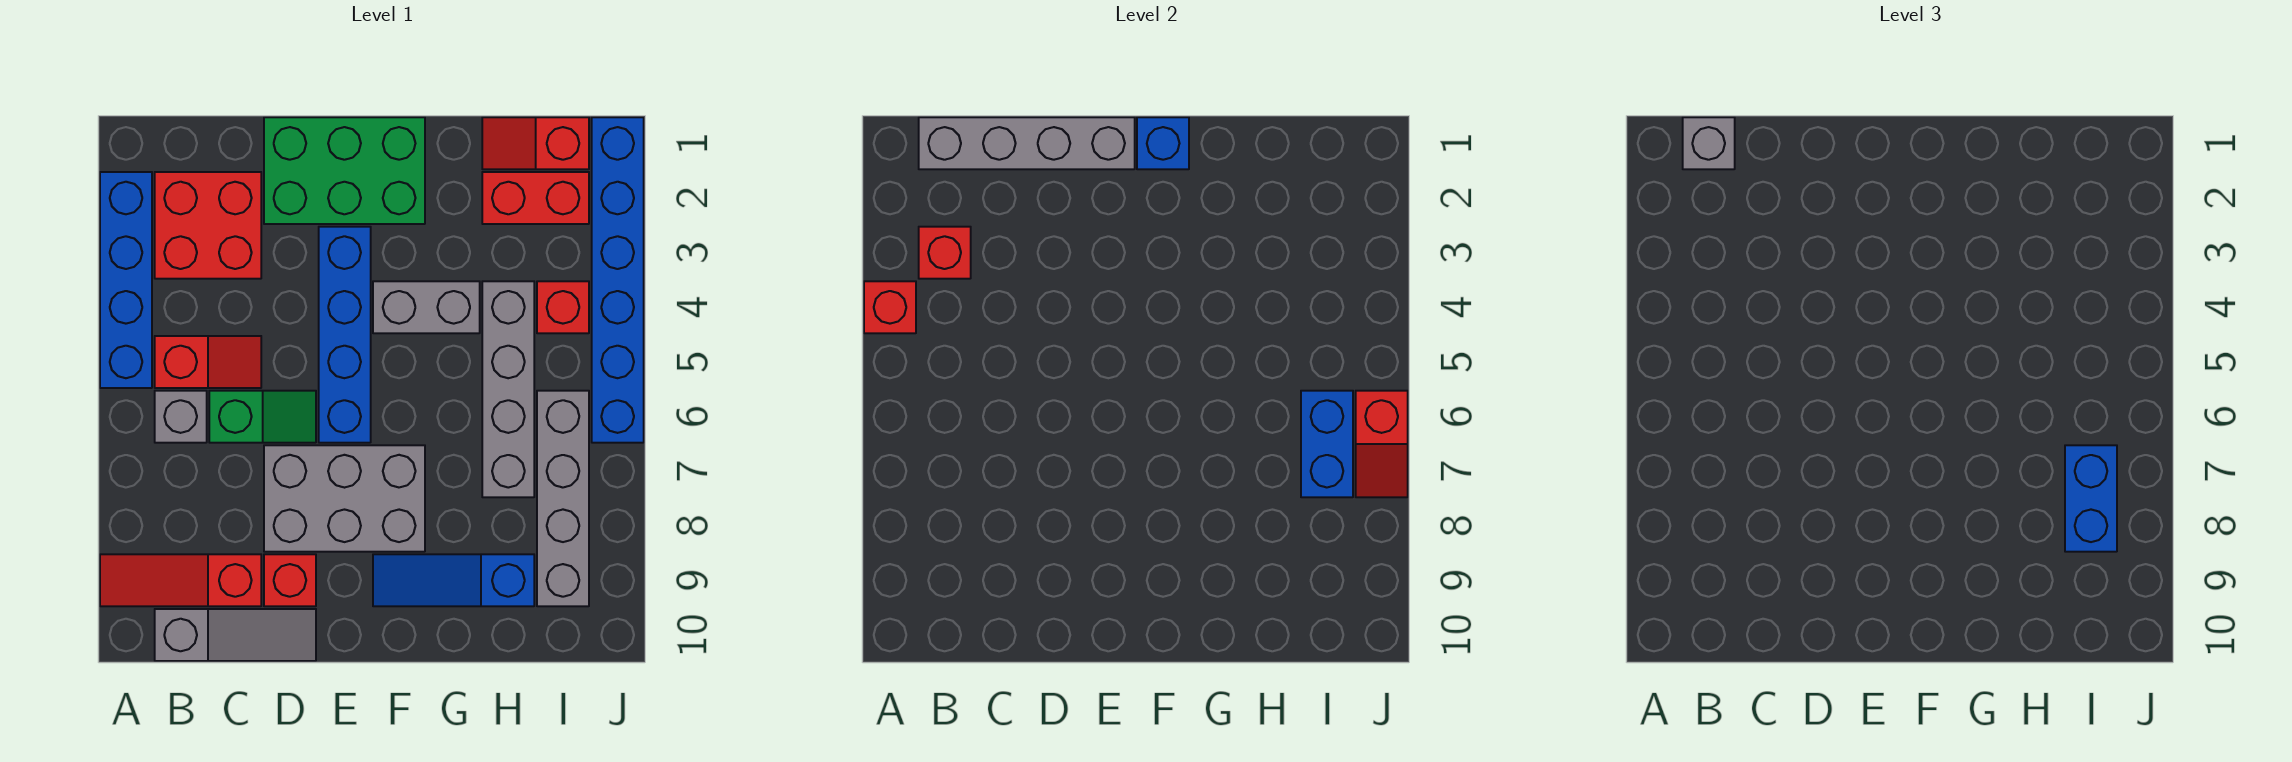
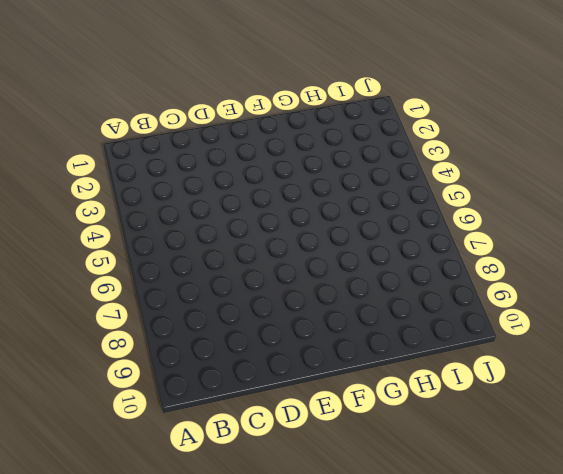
none -> blue 1x4 brick [100,172,152,388]
none -> red 1x3 slope [100,554,261,606]
none -> red 2x2 brick [155,172,261,279]

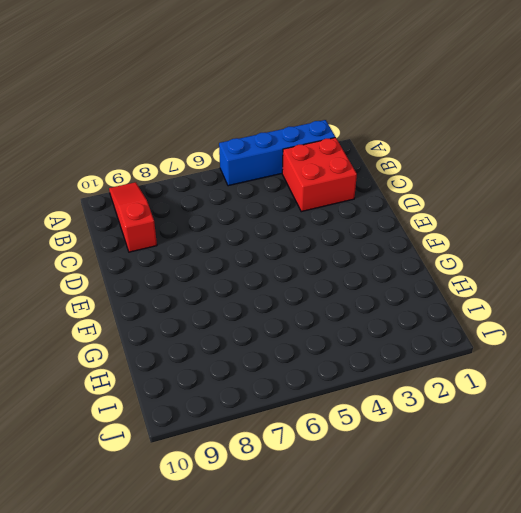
none -> red 1x2 slope [155,336,261,388]
none -> grey 1x1 brick [155,391,207,443]
none -> grey 1x3 slope [155,609,316,661]

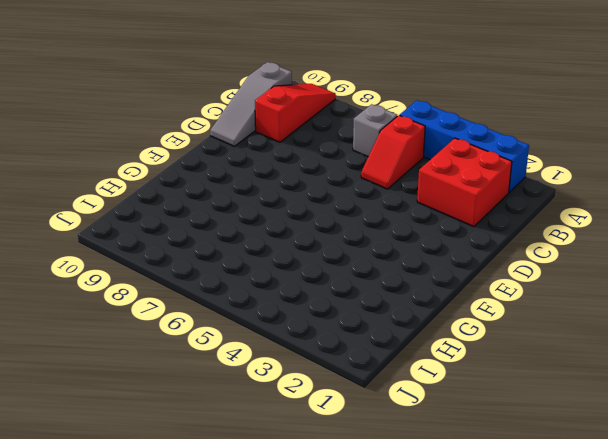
none -> green 1x2 slope [209,391,316,443]
none -> green 2x3 brick [264,117,425,224]
none -> grey 2x3 brick [264,445,425,552]

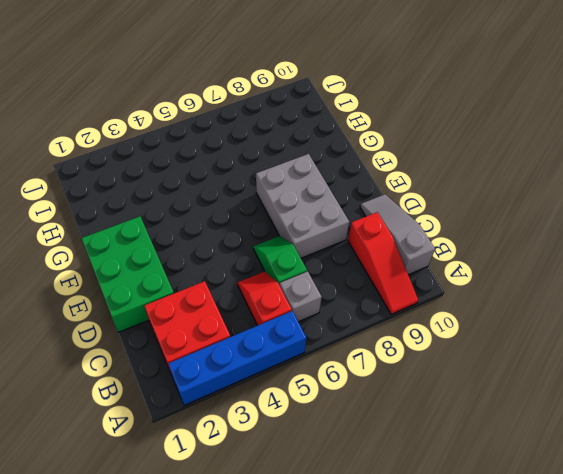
none -> red 1x1 brick [264,554,316,606]
none -> blue 1x4 brick [319,227,371,443]
none -> grey 1x2 brick [373,281,480,333]

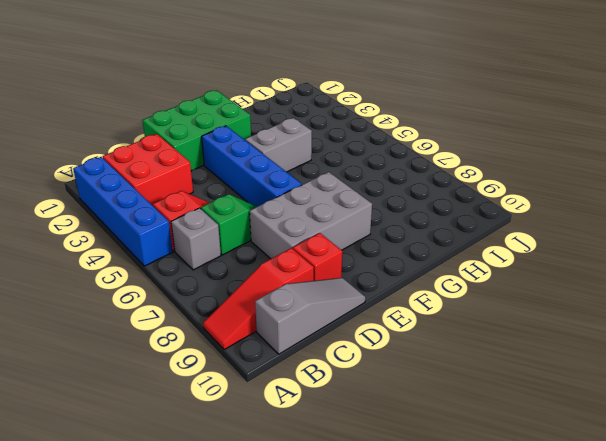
none -> blue 1x3 slope [373,554,534,606]
none -> red 1x2 slope [482,117,589,169]
none -> red 1x2 brick [482,172,589,224]

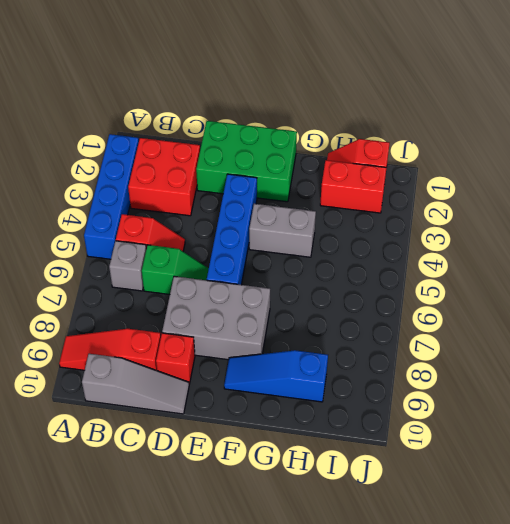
none -> grey 1x4 brick [482,281,534,497]
none -> red 1x1 brick [537,281,589,333]
none -> grey 1x4 brick [537,391,589,606]

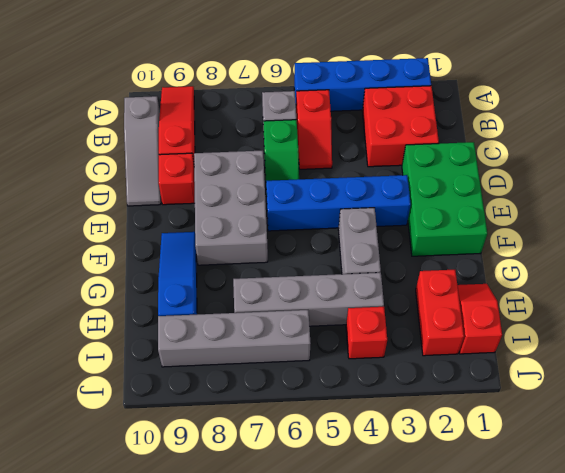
none -> blue 1x6 brick [592,117,644,443]
none -> red 1x1 brick [864,281,916,333]
none -> grey 1x4 brick [919,117,1135,169]

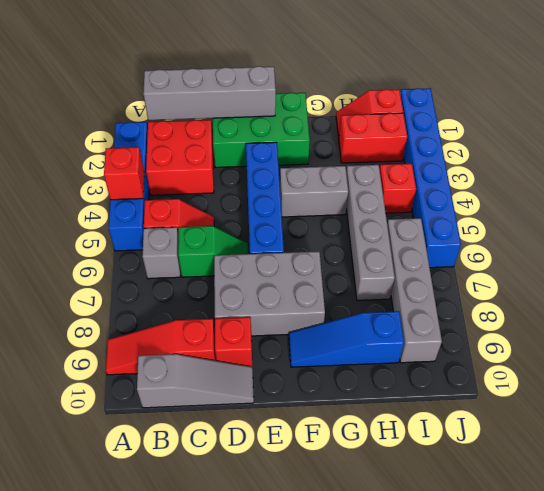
none -> red 1x1 brick [919,227,971,279]
none -> blue 1x1 brick [1137,117,1189,169]
none -> blue 1x2 brick [1301,391,1353,497]

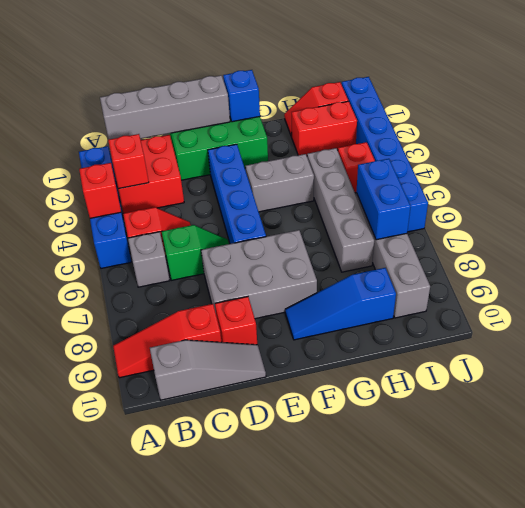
none -> red 1x2 slope [1356,391,1408,497]
none -> grey 1x1 brick [1683,117,1735,169]
none -> blue 1x2 brick [2065,445,2117,552]

